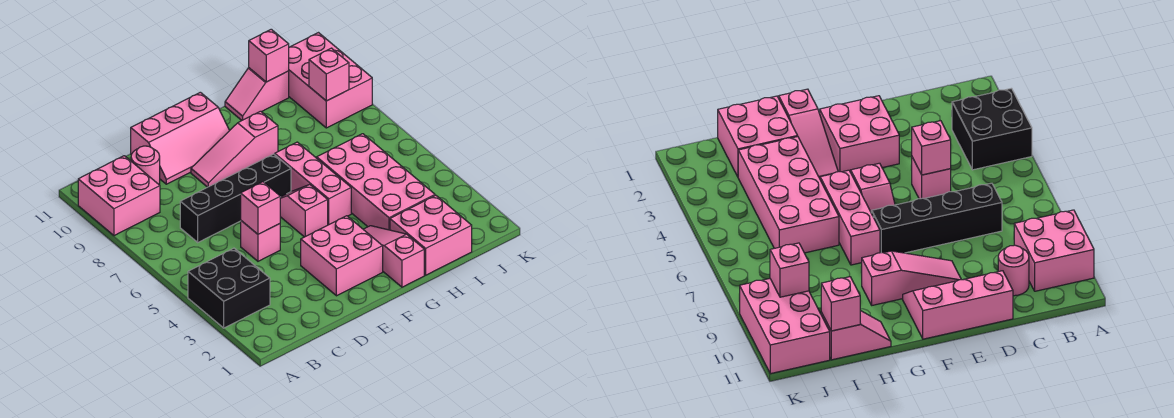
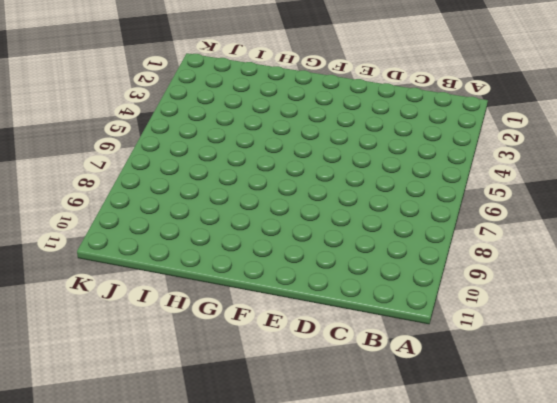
none -> black 2x2 brick [188,248,270,328]
none -> pink 2x2 brick [78,156,160,236]
none -> black 1x4 brick [180,154,291,242]

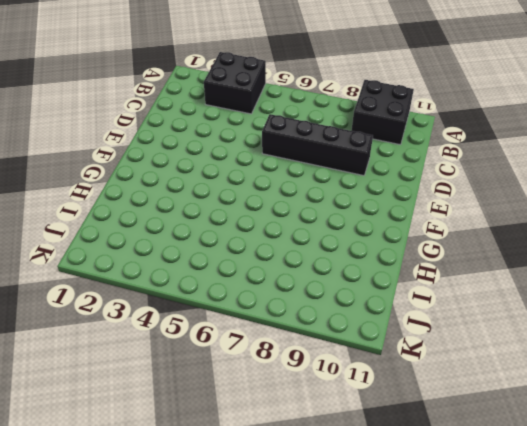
black 2x2 brick [351,80,414,145] -> pink 2x2 brick [78,156,160,236]
black 1x4 brick [262,114,373,176] -> black 1x4 brick turned to [180,154,291,242]
none -> pink 1x1 round brick [131,146,160,184]
none -> pink 1x1 brick [241,221,280,261]
none -> pink 2x3 slope [131,92,230,184]

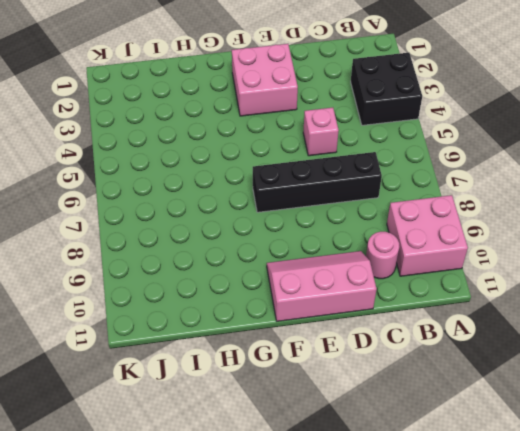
none -> pink 1x3 slope [191,111,278,187]
none -> pink 1x2 slope [280,185,328,237]
none -> pink 1x3 slope [363,226,424,287]

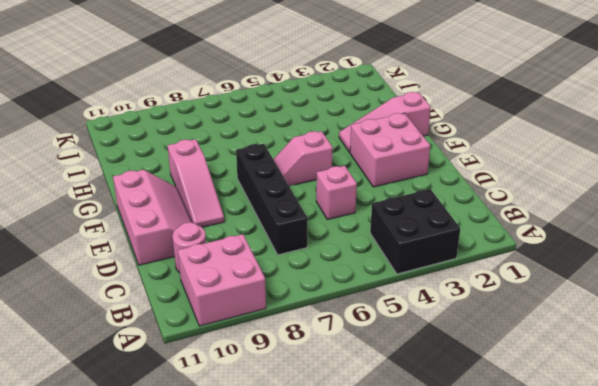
none -> pink 1x3 brick [274,142,351,225]
none -> pink 2x2 brick [390,195,472,275]
none -> pink 2x4 brick [317,134,435,230]

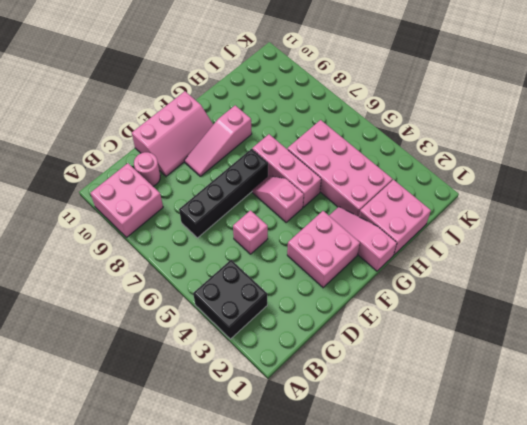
none -> pink 1x2 slope [225,68,289,120]
none -> pink 2x3 brick [289,33,372,128]
none -> pink 1x1 brick [241,182,280,234]

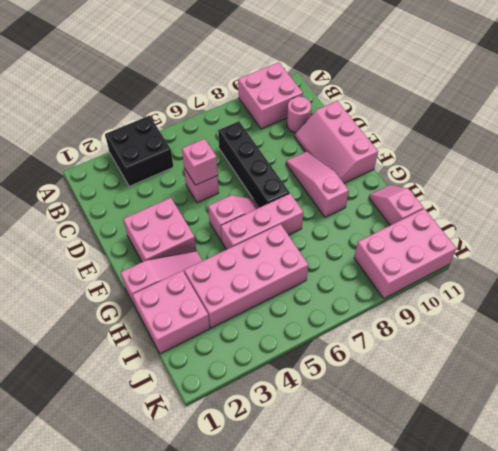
none -> pink 1x1 brick [249,29,289,82]
none -> pink 1x1 brick [309,48,349,101]

